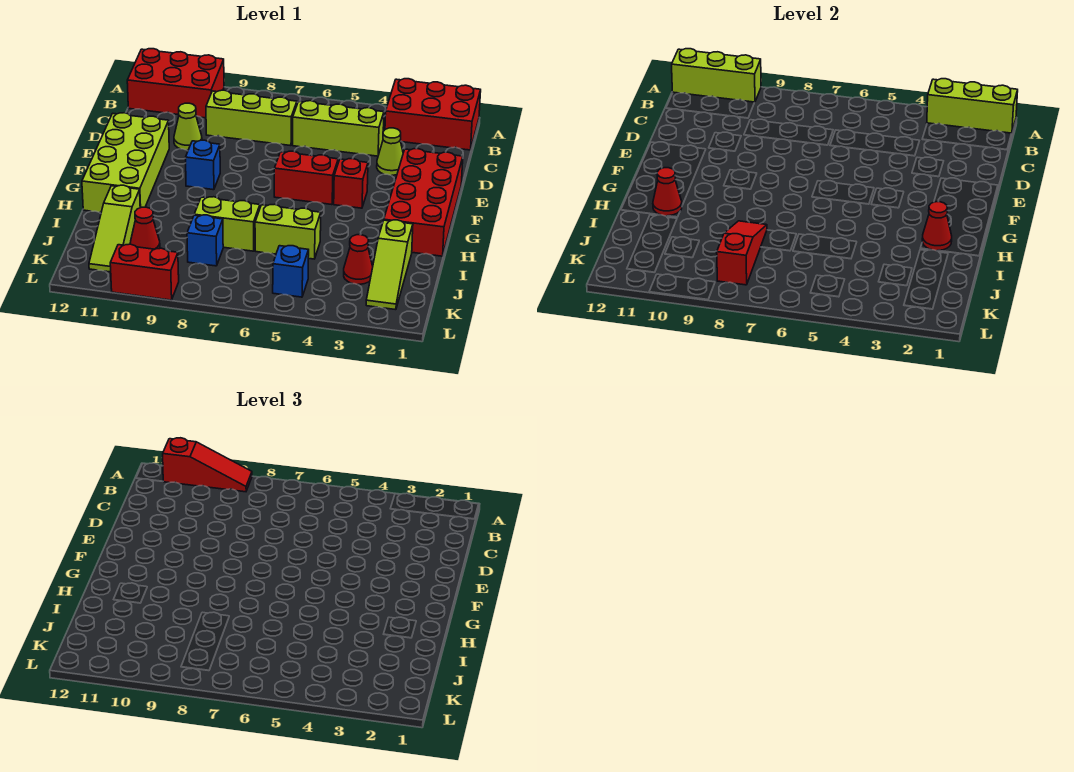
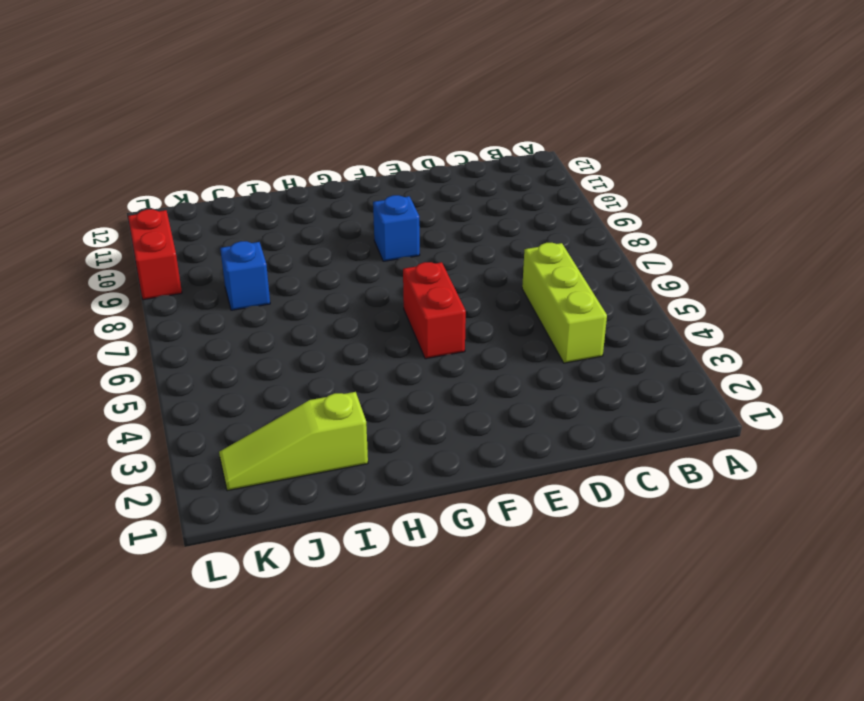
none -> red 2x3 brick [385,79,481,150]
none -> red 2x3 brick [127,49,224,118]
none -> lime 1x3 brick [206,90,297,146]

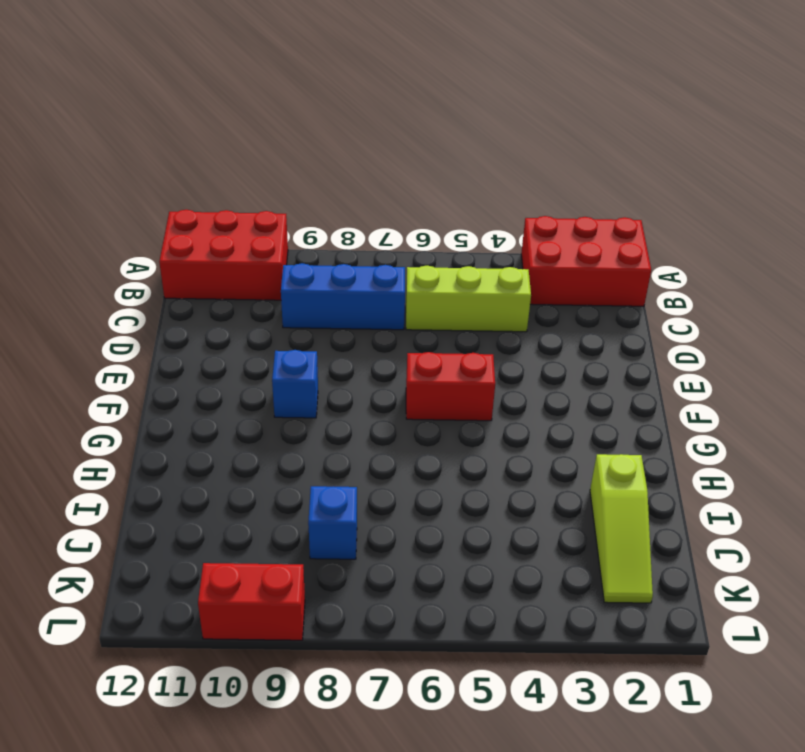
blue 1x3 brick [281,263,405,330] -> lime 1x3 brick [206,90,297,146]
none -> lime 1x1 cone [377,128,403,175]
none -> lime 1x1 cone [174,103,202,150]
none -> red 2x4 brick [384,148,463,256]

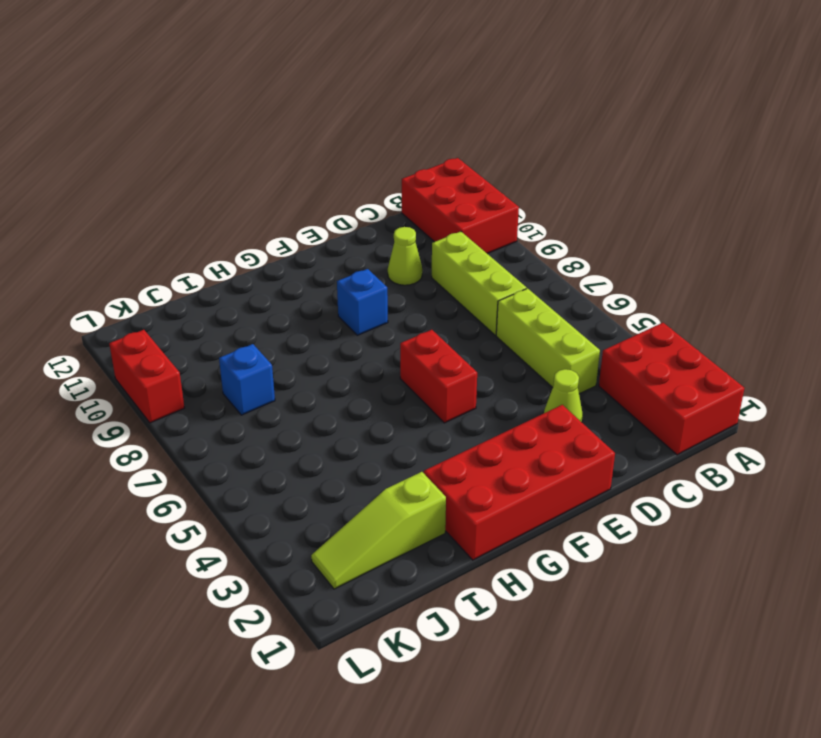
none -> lime 2x4 brick [82,113,169,212]
none -> red 1x1 brick [334,159,368,208]
none -> lime 1x2 brick [255,204,321,259]

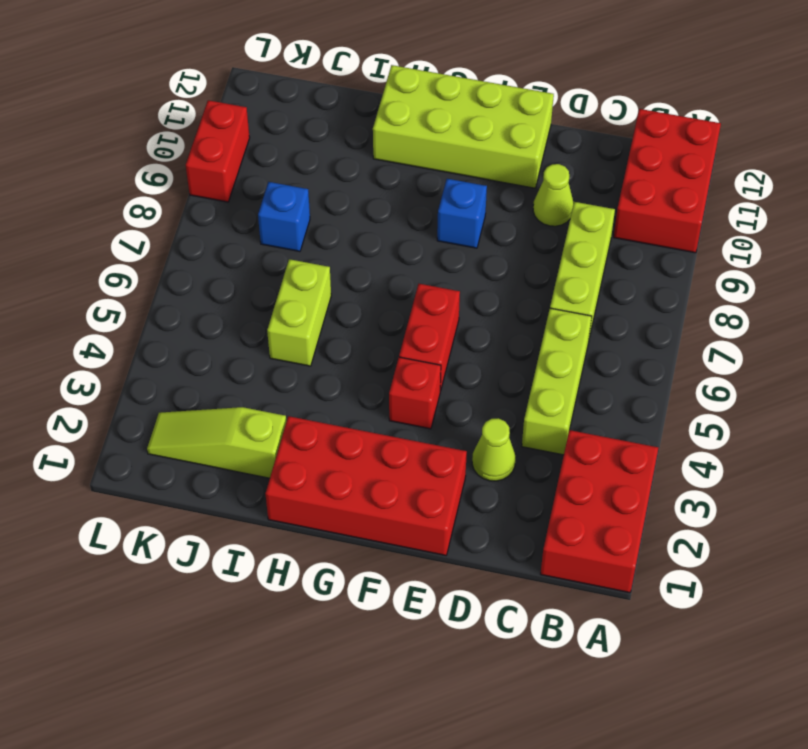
none -> lime 1x2 brick [194,197,260,251]
none -> lime 1x3 slope [89,185,141,272]
none -> red 1x1 cone [344,235,373,284]

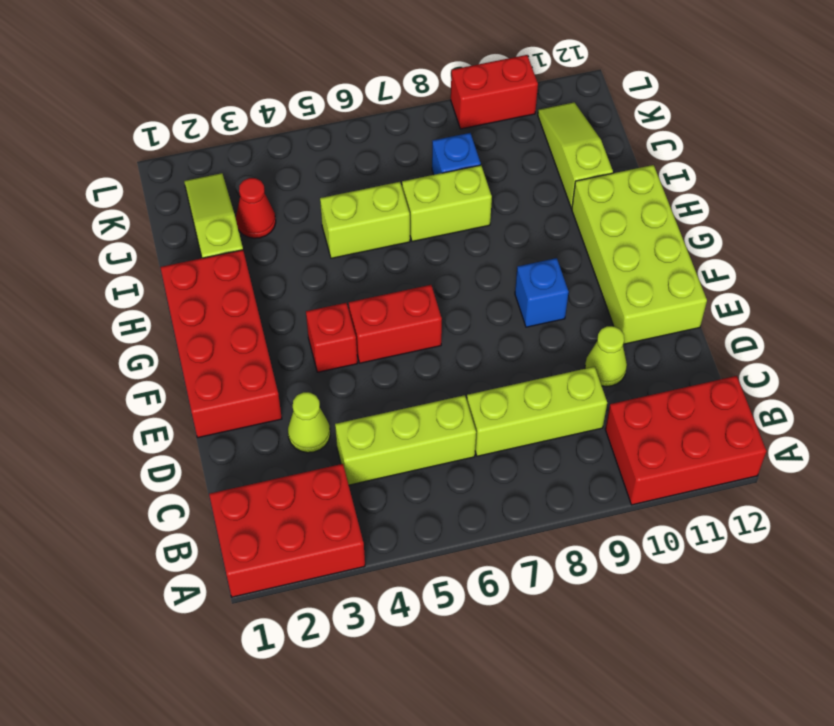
none -> red 1x1 cone [130,207,160,249]
none -> blue 1x1 brick [273,246,309,297]
none -> lime 1x3 brick [927,79,1018,133]

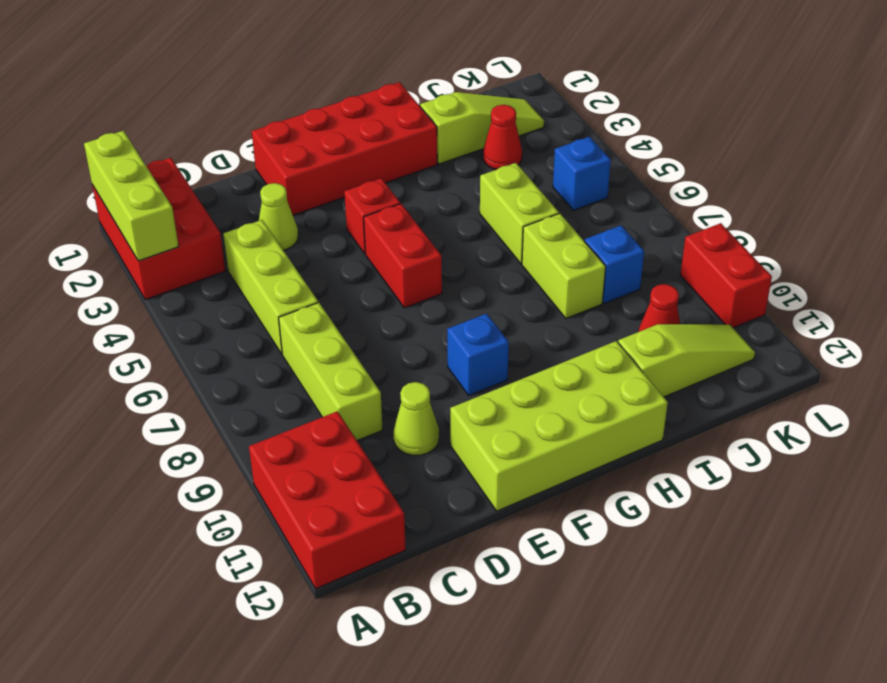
none -> lime 1x3 brick [672,49,761,102]
none -> red 1x1 cone [922,201,952,251]
none -> red 1x1 cone [653,168,682,216]

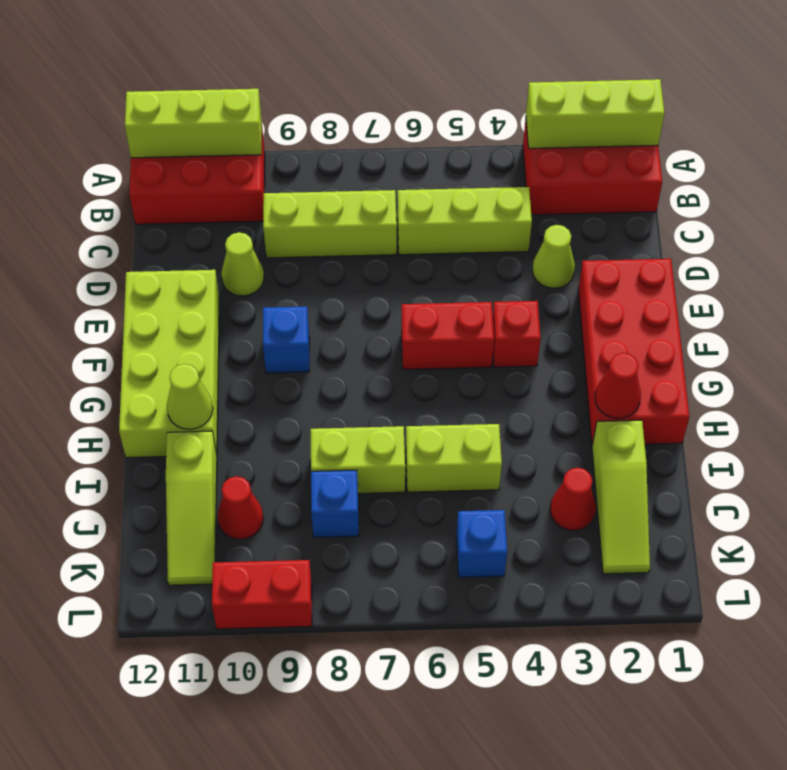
lime 1x1 cone [167,364,213,429] -> red 1x1 cone [653,168,682,216]
none -> red 1x3 slope [717,221,767,285]
none -> red 1x3 slope [163,438,252,492]

